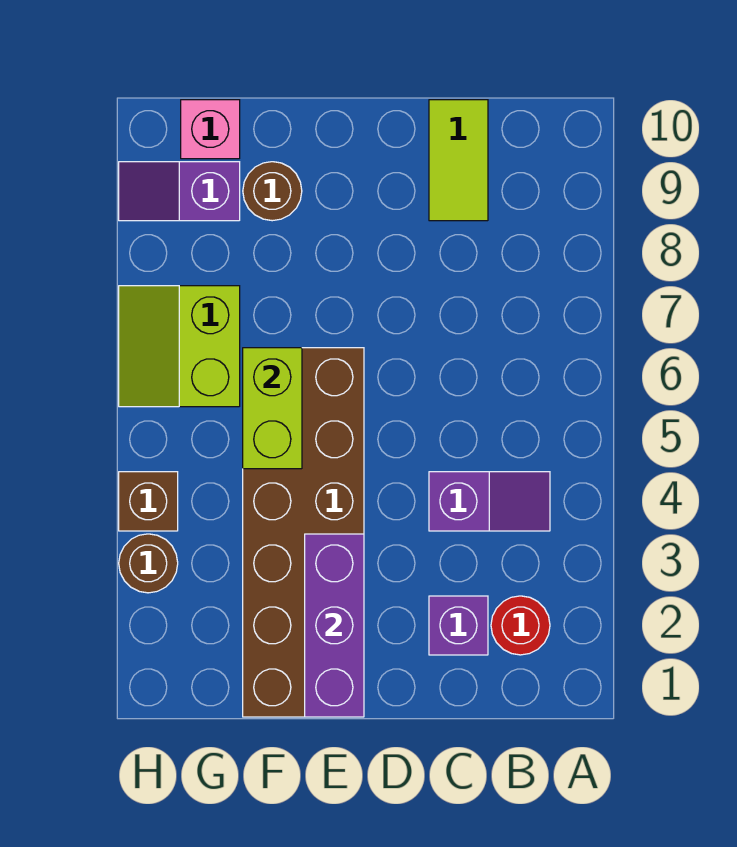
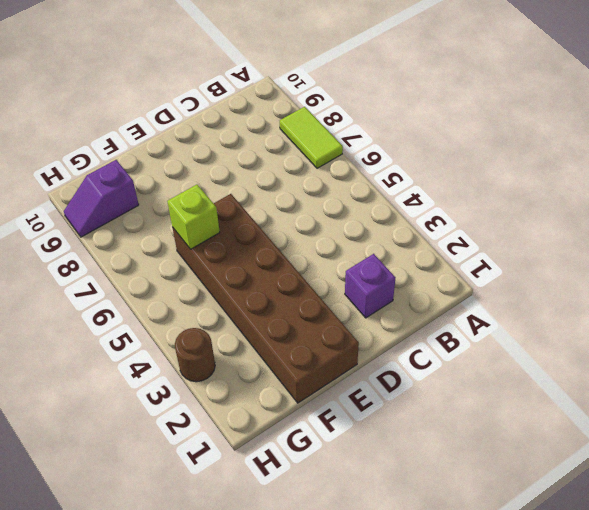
lime 1x2 tile [280,107,343,168] -> lime 1x2 tile moved to [429,100,488,221]
lime 1x1 brick [167,185,220,249] -> lime 1x2 brick [243,348,302,469]
none -> red 1x1 round brick [491,596,550,655]
none -> purple 1x2 slope [429,472,550,531]
none -> brown 1x1 round brick [243,162,302,221]

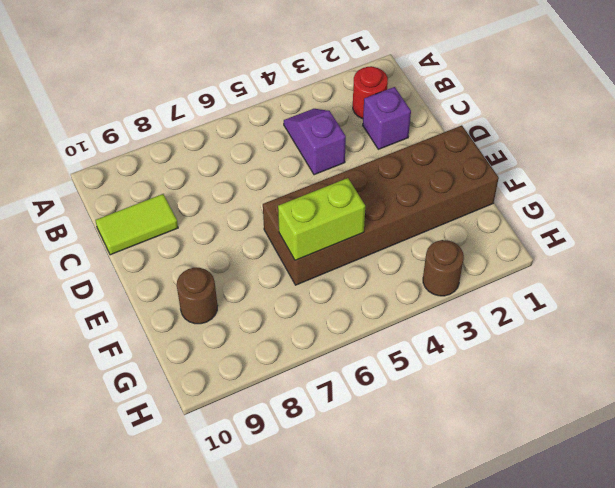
none -> lime 2x2 slope [119,286,240,407]
none -> purple 1x2 slope [119,162,240,221]
none -> pink 1x1 brick [181,100,240,159]

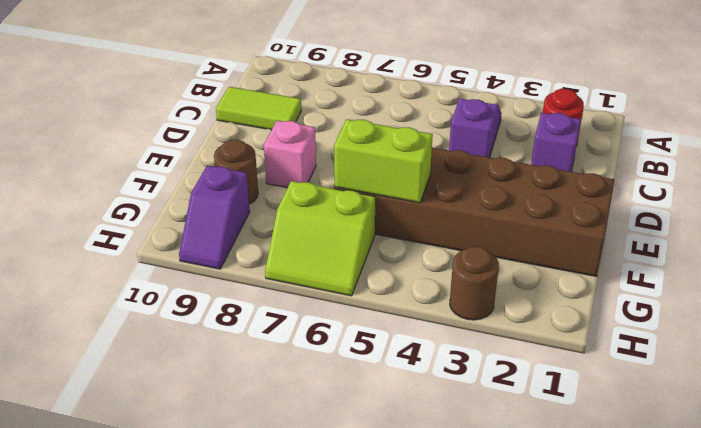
pink 1x1 brick [264,121,316,188] -> pink 1x1 brick moved to [181,100,240,159]
none -> brown 1x1 brick [119,472,178,531]
none -> purple 1x3 brick [305,534,364,717]

